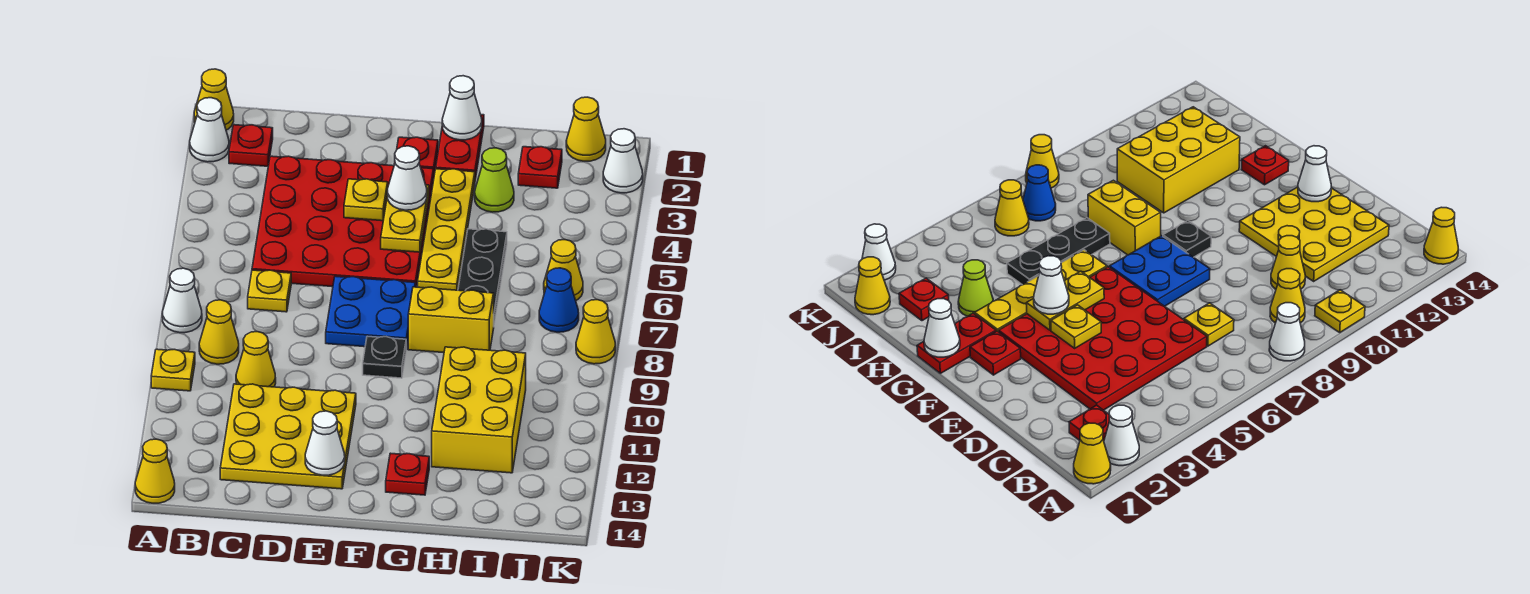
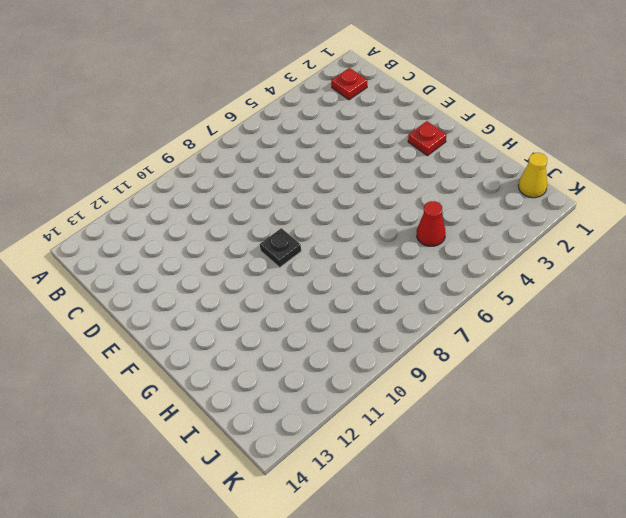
red 1x1 cone [417,201,446,246] -> none
none -> yellow 1x1 cone [194,69,234,130]
none -> white 1x1 cone [190,98,229,162]
none -> white 1x1 cone [162,268,202,333]
none -> yellow 1x1 plate [151,349,195,391]

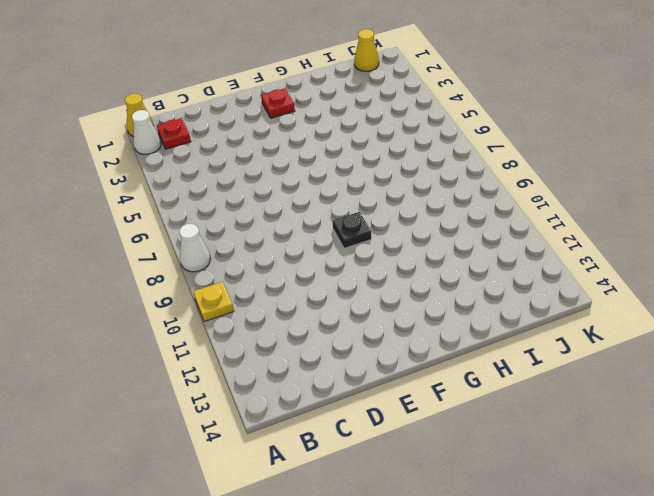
none -> yellow 1x1 cone [135,439,175,503]
none -> yellow 1x1 cone [199,300,239,364]
none -> red 4x4 plate [252,156,433,287]
none -> yellow 1x1 plate [248,270,291,312]

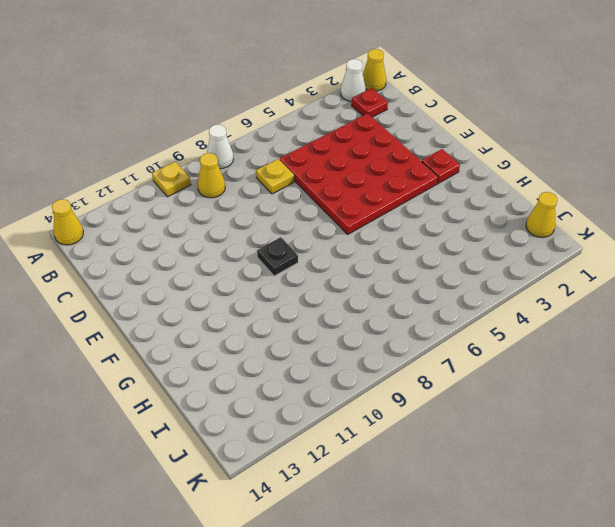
none -> yellow 1x1 cone [236,332,276,387]
none -> yellow 3x3 plate [220,384,356,489]
none -> blue 2x2 plate [326,276,415,349]
none -> red 1x2 plate [436,115,484,179]

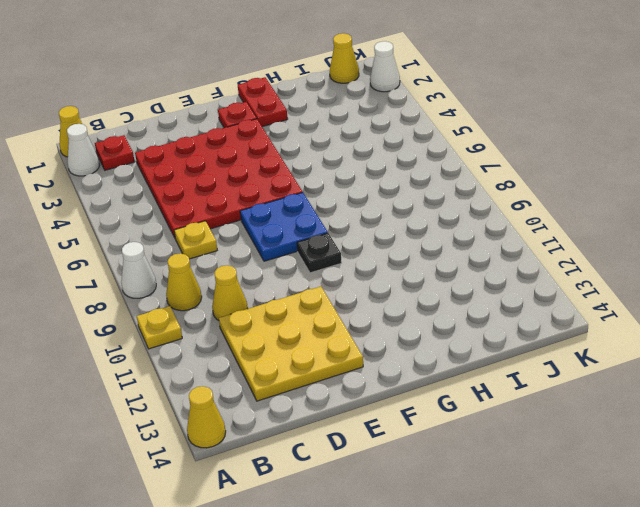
none -> yellow 1x4 plate [418,169,475,290]
none -> yellow 1x2 brick [408,287,494,353]
none -> red 1x1 plate [386,453,429,495]
none -> lime 1x1 cone [475,148,514,212]

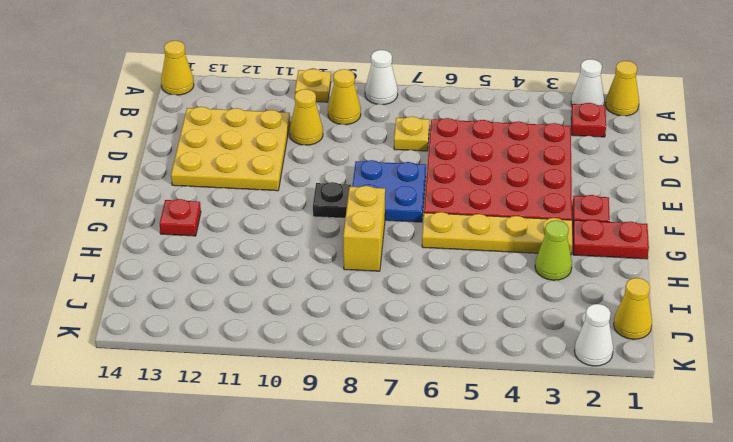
none -> black 1x3 plate [458,229,507,323]
none -> yellow 2x3 brick [432,347,526,473]
none -> red 1x1 plate [518,147,562,188]
none -> yellow 1x1 cone [544,240,583,300]

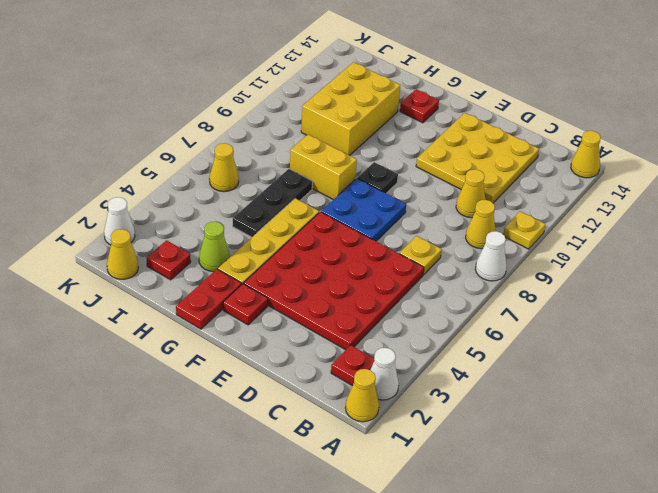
none -> blue 1x1 cone [539,268,579,332]
none -> yellow 1x1 cone [576,300,615,364]
none -> yellow 1x1 plate [344,179,388,221]
none -> white 1x1 cone [305,411,345,475]

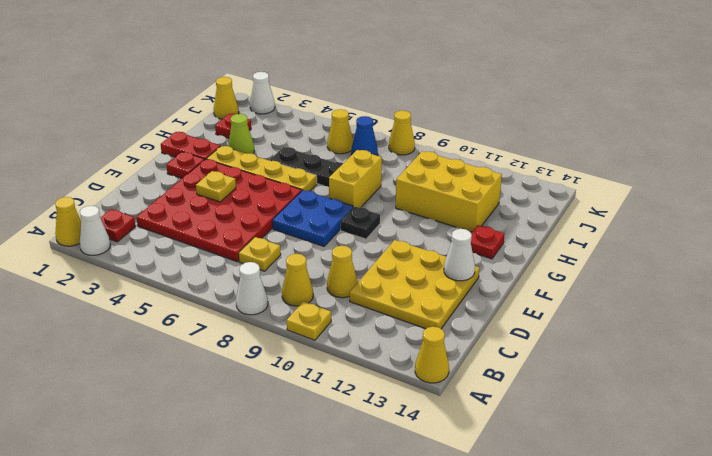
none -> yellow 1x2 plate [381,185,429,252]
none -> white 1x1 cone [442,76,482,140]
none -> white 1x1 cone [387,146,427,210]

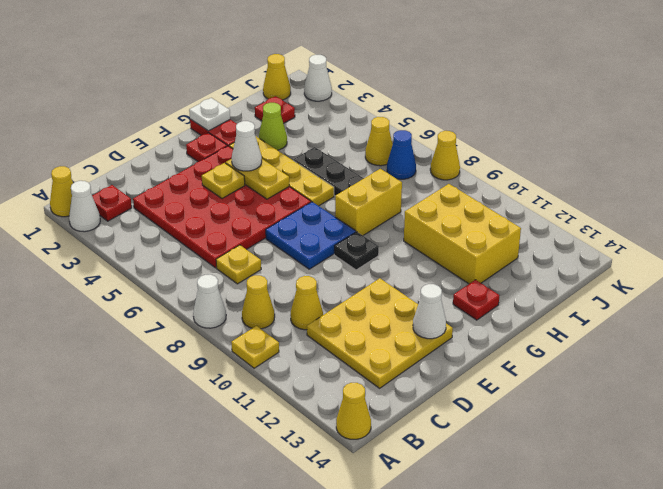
white 1x1 plate [189,98,230,131] -> white 1x1 cone [442,76,482,140]

